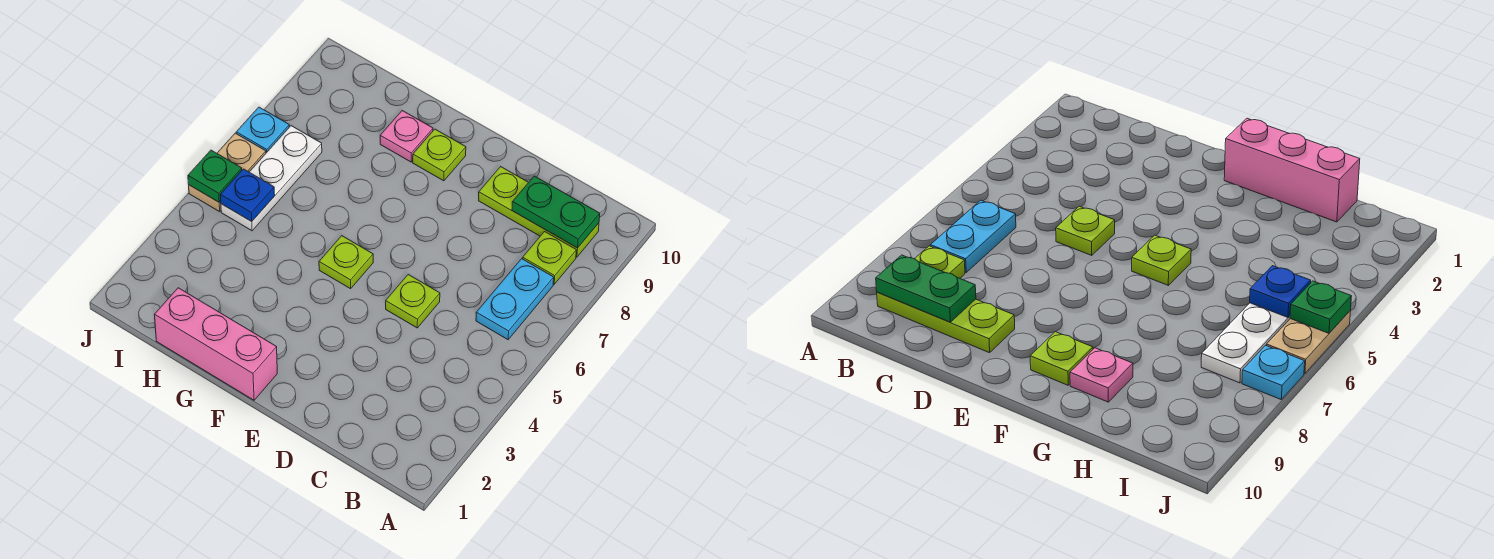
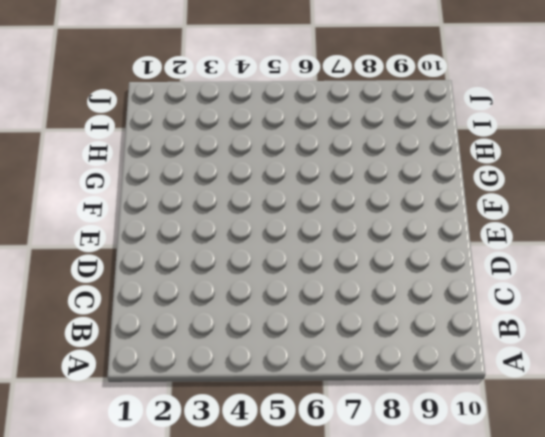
none -> cyan 1x2 plate [476,259,554,340]
none -> lime 1x1 plate [523,232,576,284]
none -> lime 1x3 plate [479,167,599,257]

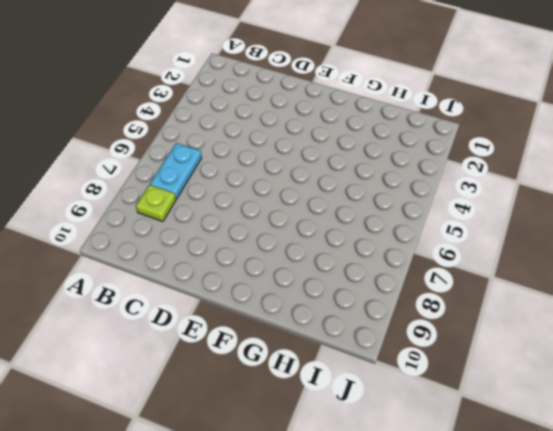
none -> lime 1x3 plate [479,167,599,257]
none -> lime 1x1 plate [386,275,440,328]
none -> pink 1x3 brick [154,288,277,400]

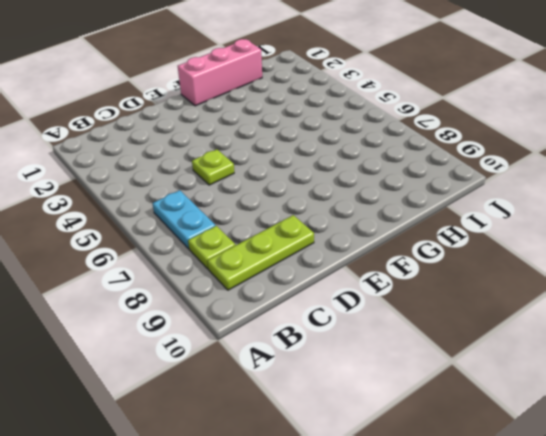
none -> lime 1x1 plate [319,236,373,289]
none -> lime 1x1 plate [413,129,466,181]
none -> pink 1x1 plate [380,111,433,162]

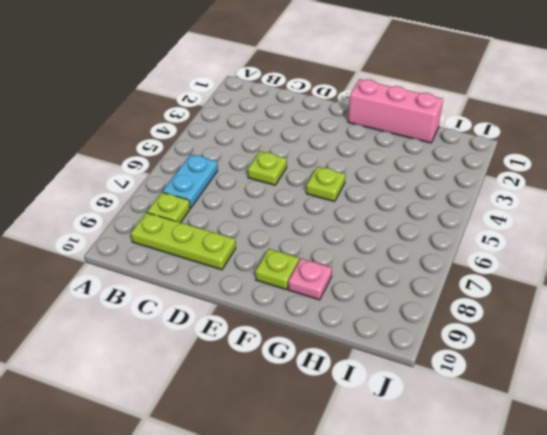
none -> white 1x3 plate [221,126,322,231]
none -> tan 1x2 plate [189,133,266,212]
none -> cyan 1x1 plate [236,107,289,153]

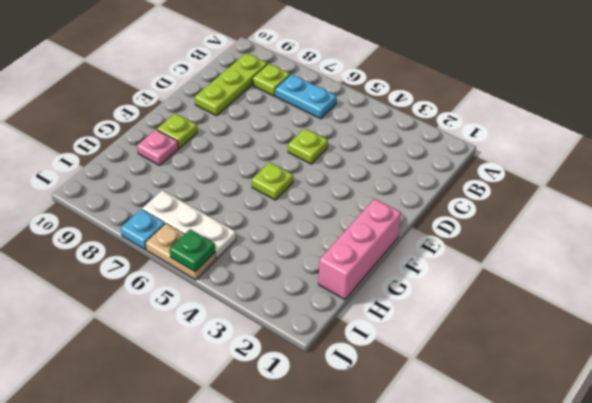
none -> green 1x2 plate [512,176,600,248]
none -> blue 1x1 plate [220,169,275,221]

